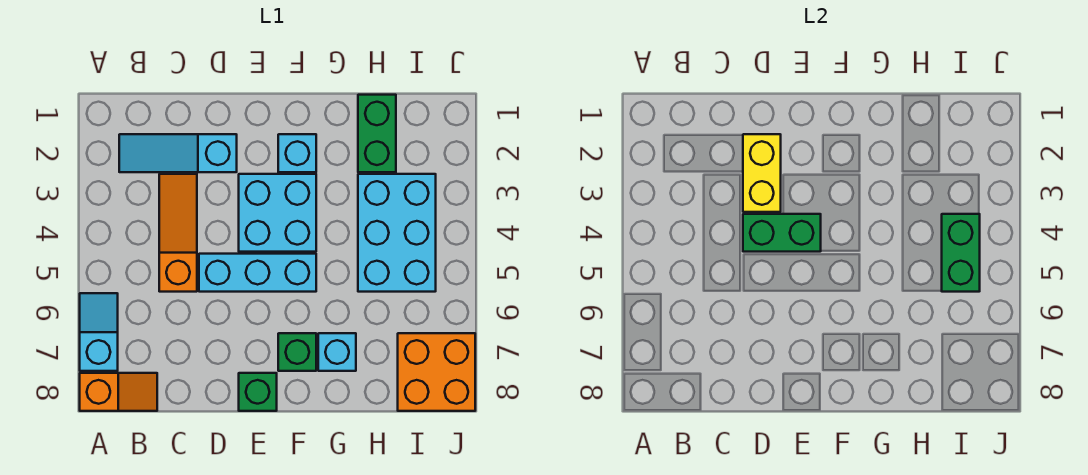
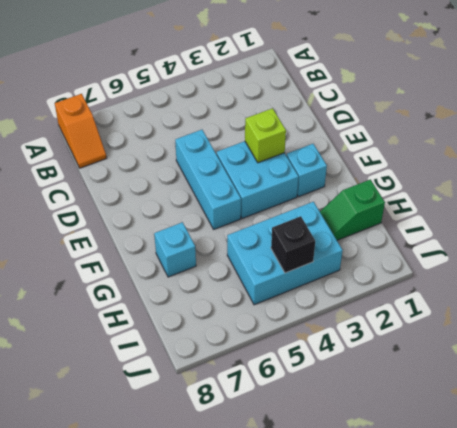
lime 1x1 brick [245,108,286,163] -> none
green 1x2 slope [320,180,385,240] -> green 1x2 brick [358,95,396,172]
black 1x1 brick [271,216,315,273] -> green 1x2 brick [942,214,980,292]
none -> cyan 1x2 slope [80,293,118,371]
none -> cyan 1x3 slope [119,134,237,172]
none -> orange 1x3 slope [159,174,197,292]

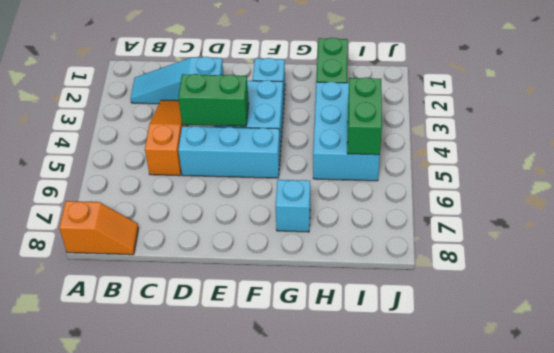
none -> cyan 1x2 slope [80,293,118,371]
none -> green 1x1 brick [239,373,277,411]
none -> green 1x1 brick [278,333,316,371]

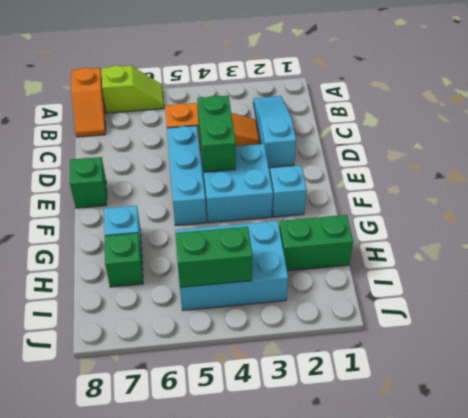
lime 1x2 slope [102,65,164,113] -> cyan 1x2 slope [80,293,118,371]
green 1x1 brick [105,233,143,287] -> green 1x1 brick moved to [278,333,316,371]
none -> orange 2x2 brick [398,333,475,411]
none -> yellow 1x2 brick [743,134,781,212]

